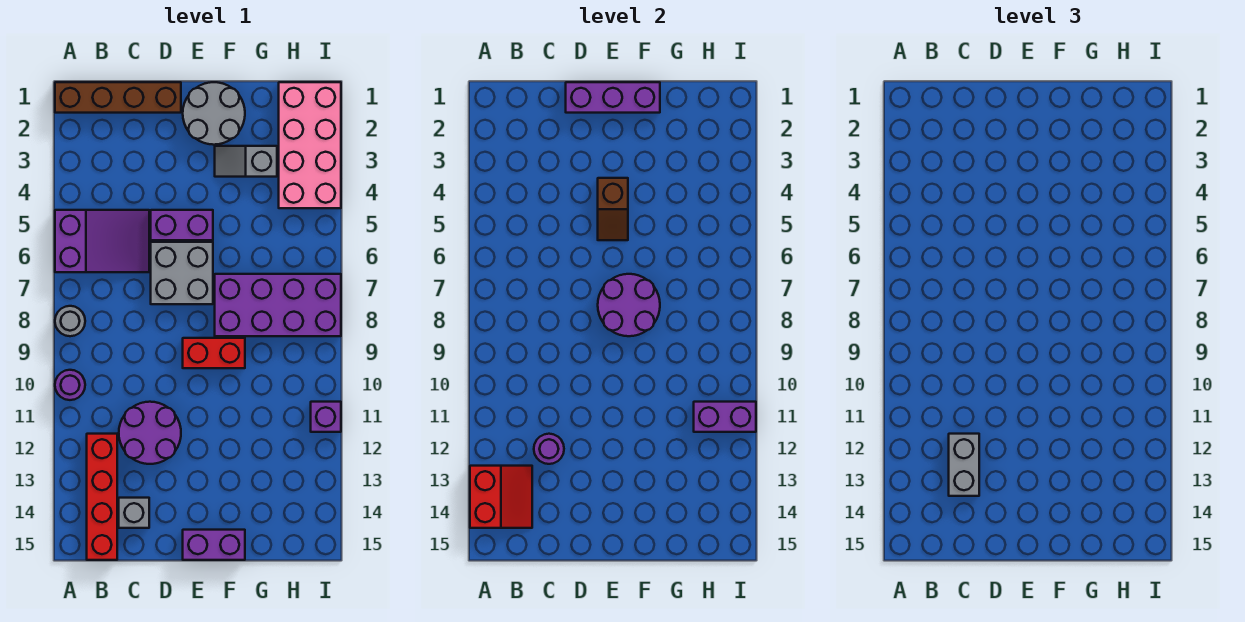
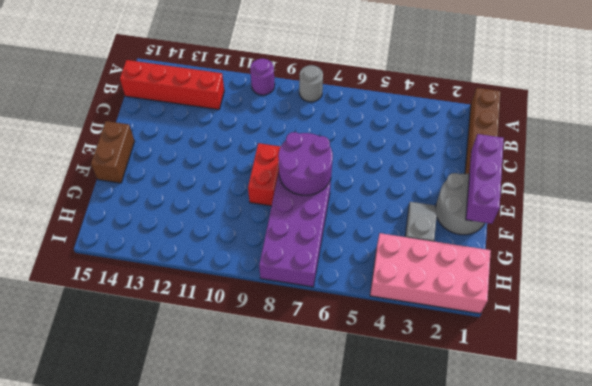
brown 1x2 brick [91,121,135,183] -> purple 1x2 brick [183,530,245,560]
none -> purple 2x3 slope [55,210,149,272]
none -> purple 2x2 round brick [119,402,181,464]
none -> grey 1x1 brick [119,498,149,528]

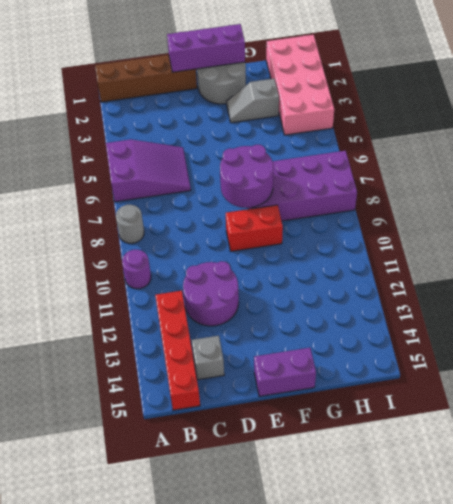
none -> purple 1x2 brick [151,210,213,240]
none -> grey 2x2 brick [151,242,213,304]
none -> purple 1x1 brick [311,402,341,432]

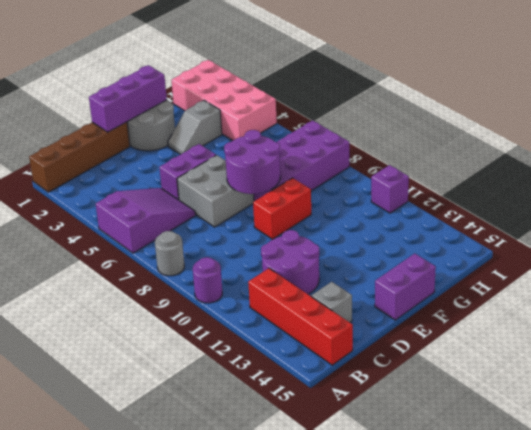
none -> red 2x2 slope [470,466,532,528]
none -> purple 1x1 round brick [534,434,564,464]
none -> brown 1x2 slope [598,178,628,240]

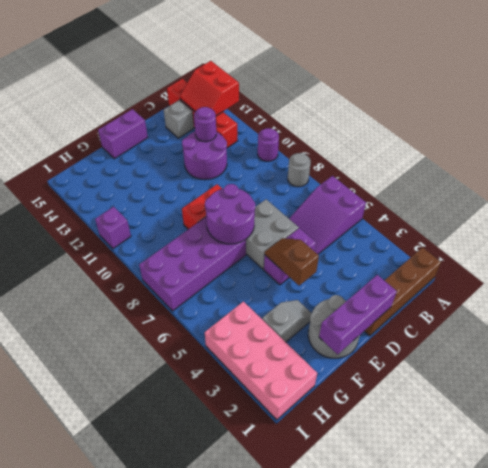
none -> purple 1x2 brick [694,402,756,432]
none -> grey 1x2 brick [949,434,979,496]

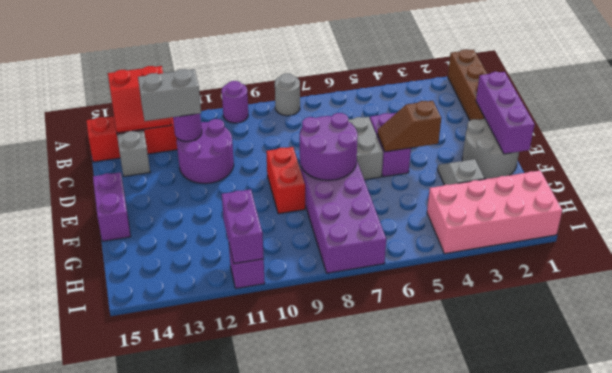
none -> purple 2x3 slope [55,210,149,272]

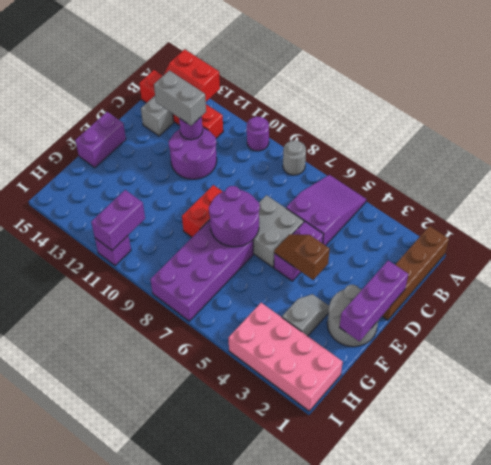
purple 2x3 slope [286,175,366,246] -> purple 2x3 slope turned to [55,210,149,272]

